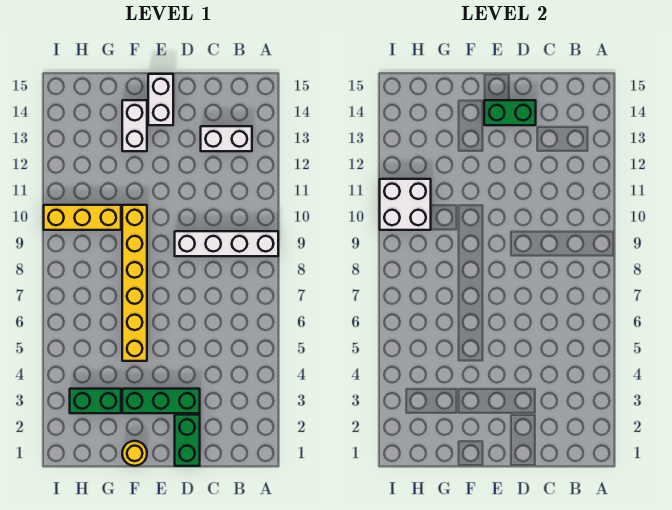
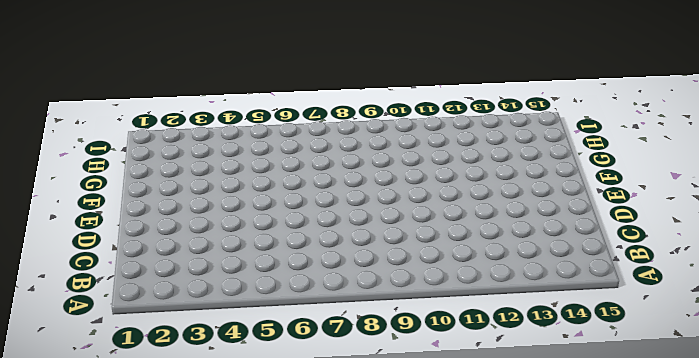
none -> white 1x4 brick [175,231,278,256]
none -> white 1x2 brick [201,126,252,151]
none -> green 1x2 brick [175,415,200,466]

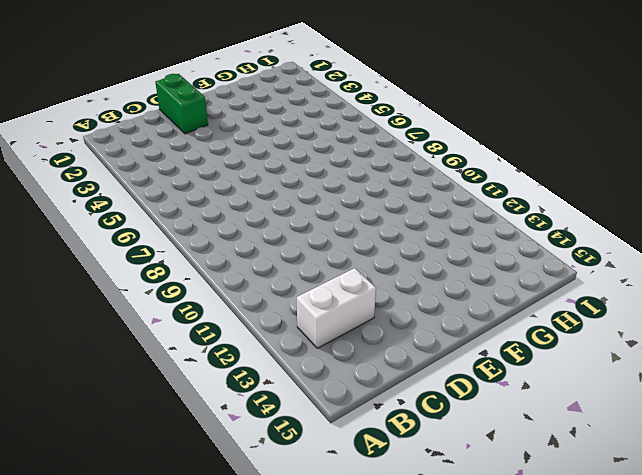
none -> white 1x4 brick [175,231,278,256]
none -> green 1x3 brick [122,389,200,413]
none -> white 1x2 brick [148,74,173,125]

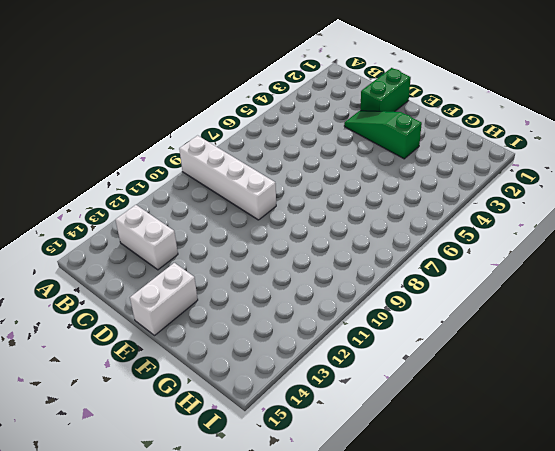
green 1x3 slope [344,111,422,159] -> green 1x3 brick [122,389,200,413]
none -> yellow 1x1 round brick [122,441,147,466]
none -> yellow 1x6 brick [122,205,147,361]
none -> white 1x2 brick [122,100,147,151]

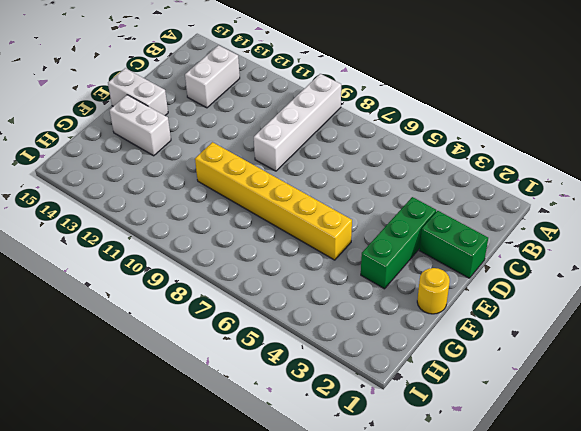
none -> green 1x2 brick [70,389,121,413]
none -> yellow 1x3 brick [44,205,121,230]
none -> green 1x2 brick [484,100,536,125]

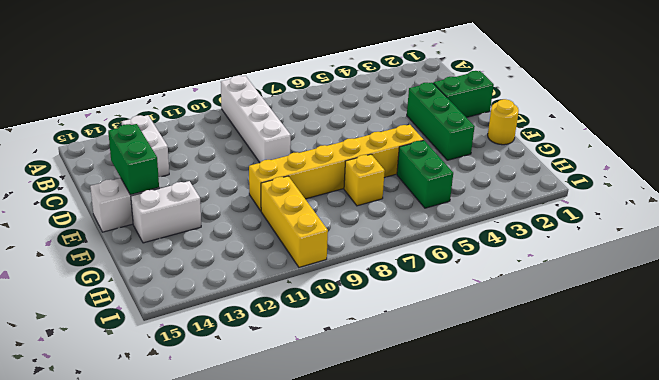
green 1x2 brick [397,140,453,208] -> green 1x2 brick moved to [70,389,121,413]
yellow 1x1 brick [344,154,385,206] -> none
none -> white 2x2 brick [380,179,431,230]

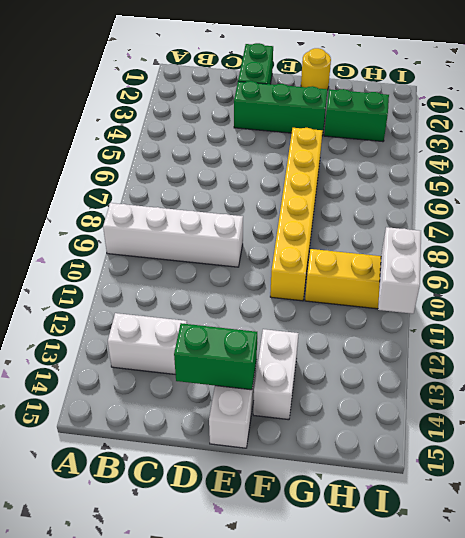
white 1x2 brick [378,227,421,314] -> white 2x2 brick [380,179,431,230]

